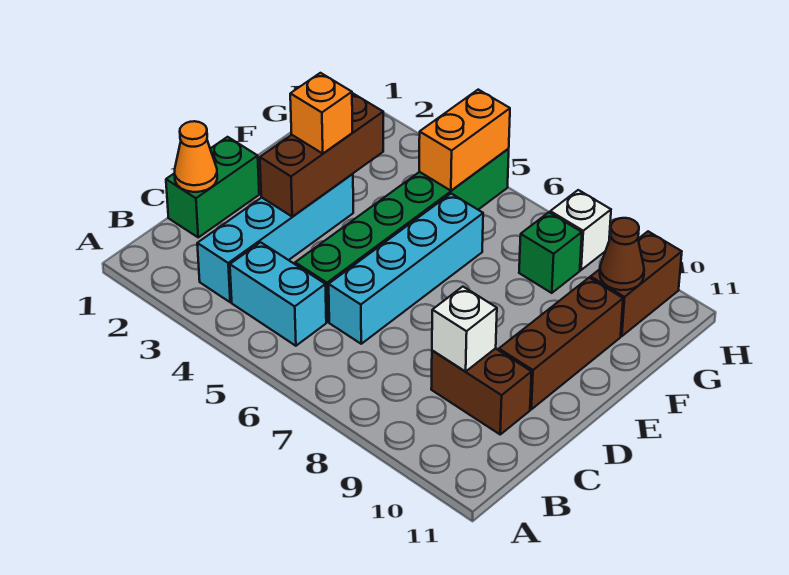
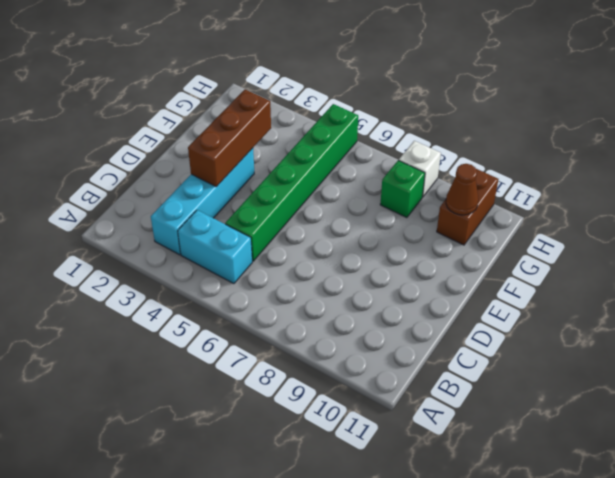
none -> green 1x2 brick [166,137,259,237]
none -> cyan 1x4 brick [329,194,483,344]
none -> brown 1x2 brick [431,348,532,434]

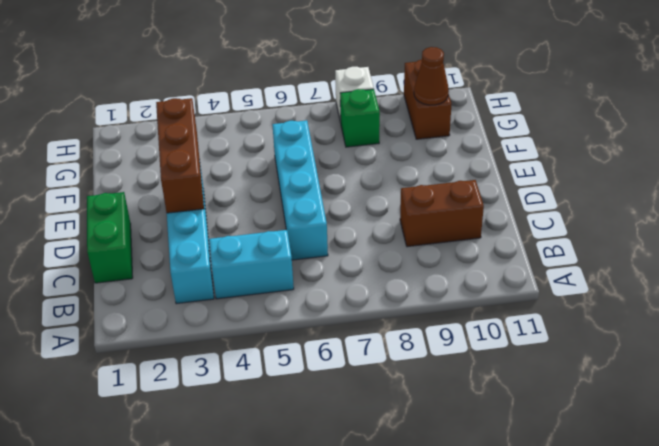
none -> green 1x6 brick [295,148,509,322]
none -> brown 1x3 brick [499,278,623,409]
none -> orange 1x1 cone [175,121,217,192]

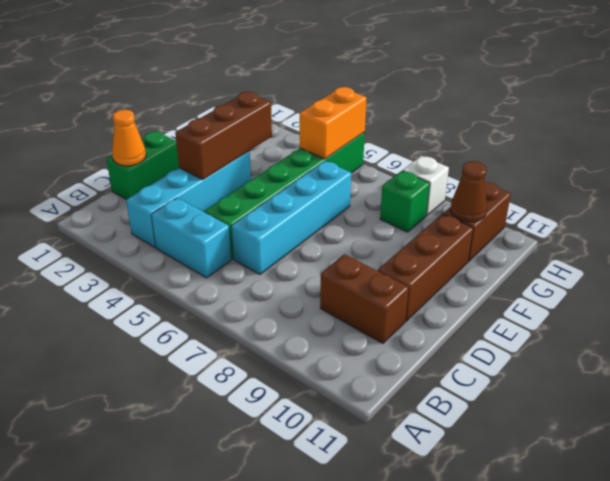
none -> white 1x1 brick [432,287,497,371]
none -> orange 1x1 brick [290,73,352,153]

